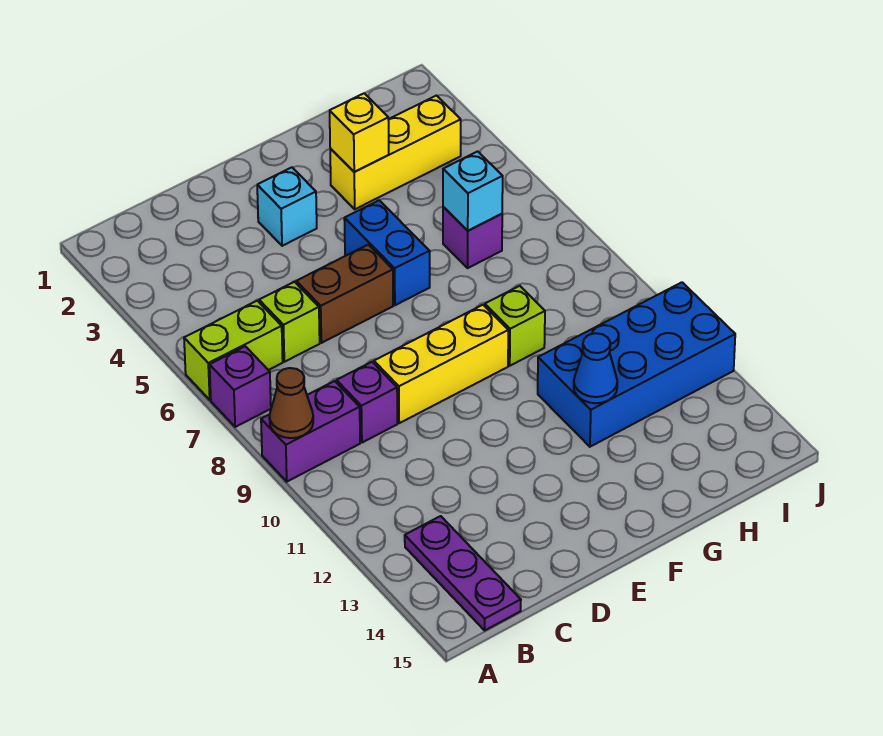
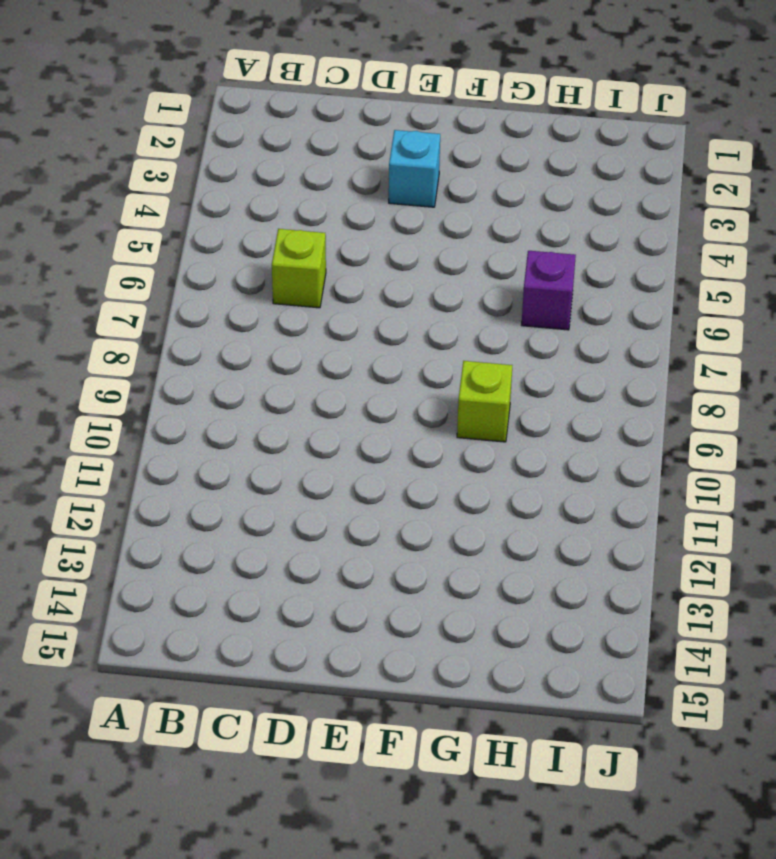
none -> lime 1x2 brick [184,301,283,400]
none -> purple 1x1 brick [210,346,271,427]
none -> purple 1x2 brick [261,381,360,482]

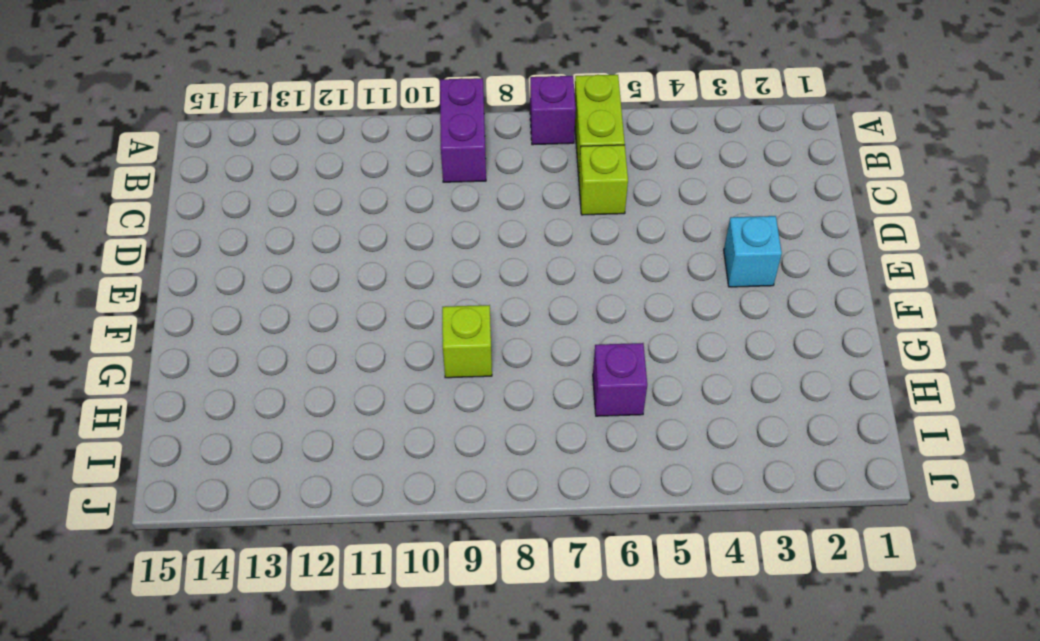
none -> purple 1x3 plate [405,516,521,630]
none -> purple 1x1 brick [337,362,397,443]
none -> brown 1x2 brick [296,245,393,343]

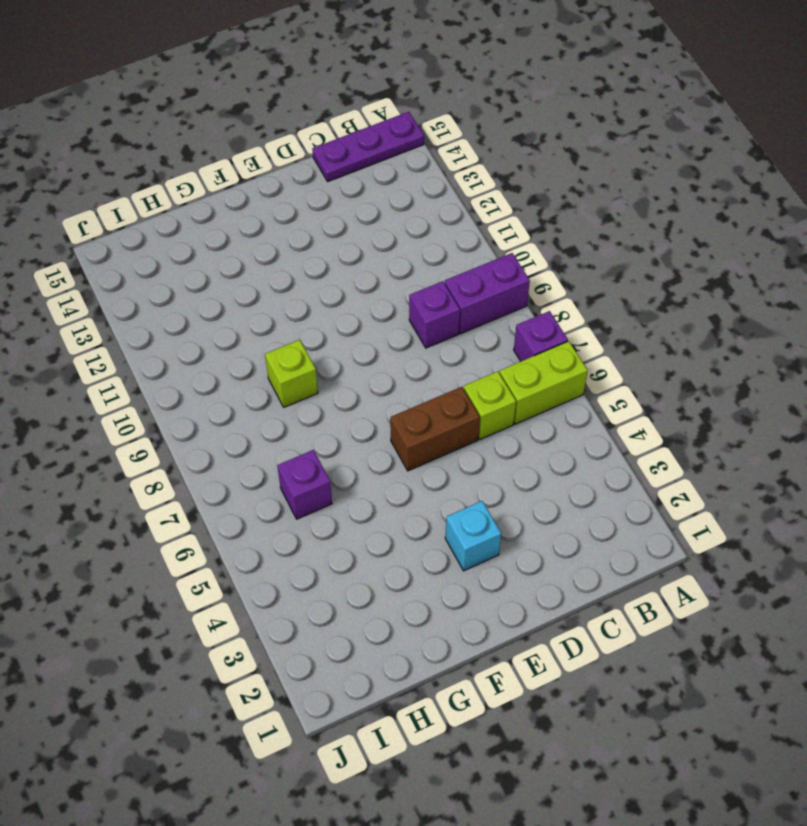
purple 1x3 plate [312,112,424,182] -> purple 1x3 plate turned to [405,516,521,630]
none -> yellow 1x3 brick [374,305,508,423]
none -> blue 1x2 brick [344,200,430,305]
none -> yellow 1x3 brick [330,96,461,209]

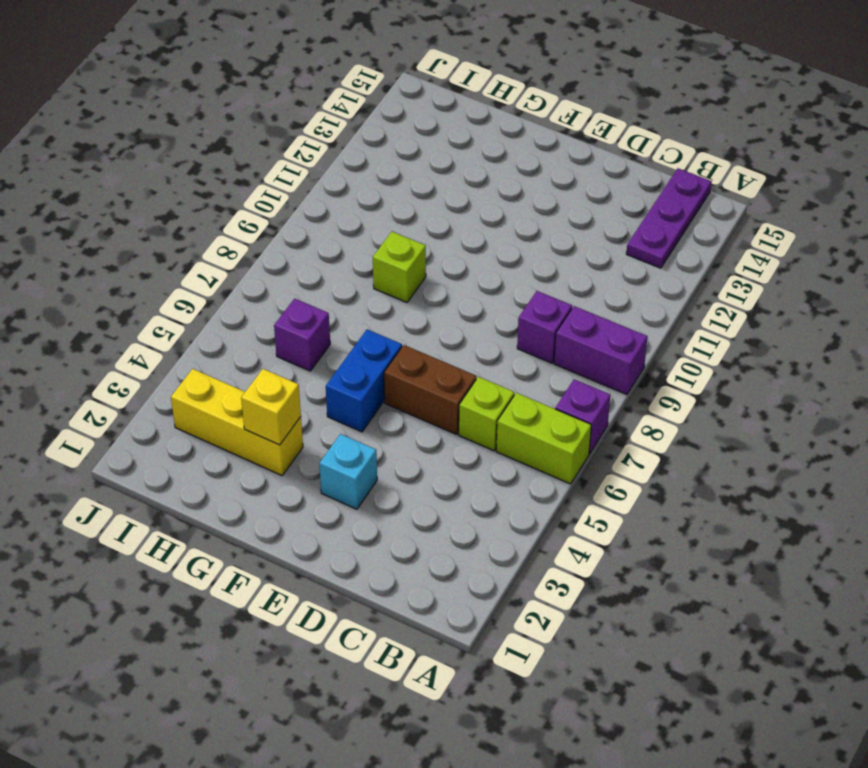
none -> yellow 1x3 brick [374,305,508,423]
none -> blue 2x4 brick [538,282,735,447]
none -> brown 1x1 cone [269,368,313,438]

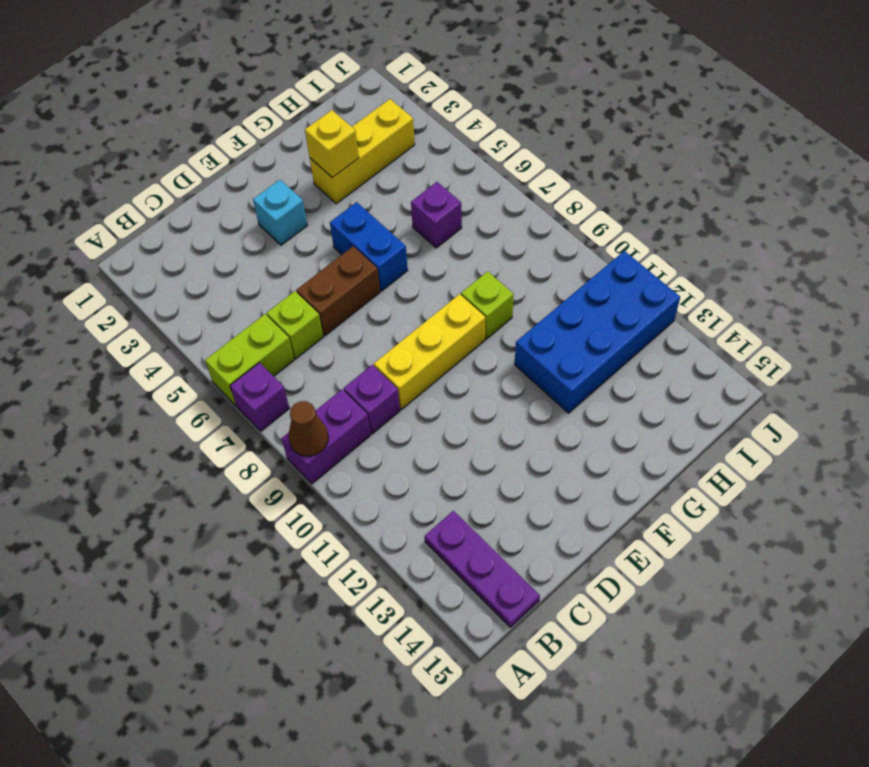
none -> blue 1x1 cone [574,333,617,403]
none -> cyan 1x1 brick [443,151,503,231]

